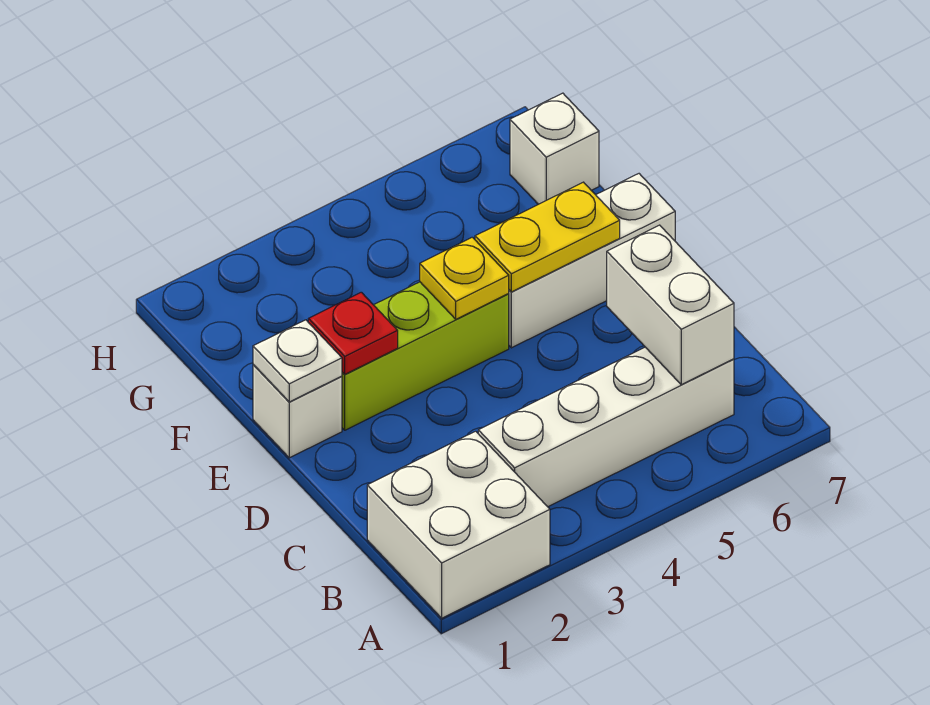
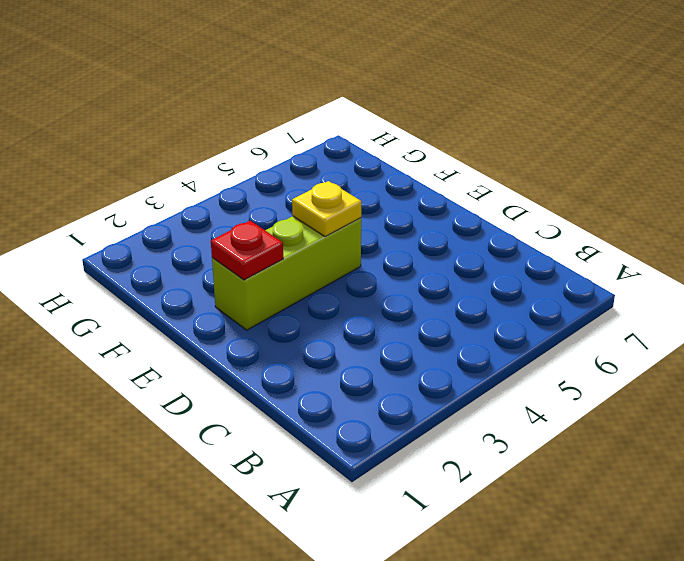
none -> white 2x2 brick [367,431,550,618]
none -> white 1x4 brick [478,347,734,507]

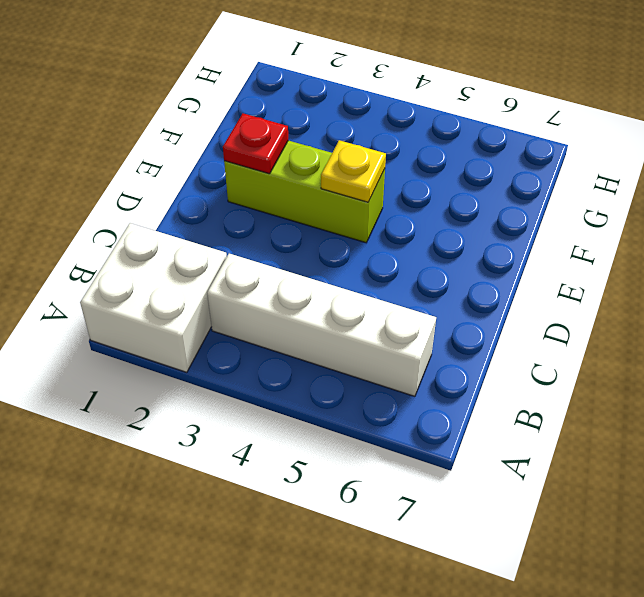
none -> white 1x1 brick [253,365,342,458]
none -> white 1x3 brick [509,174,675,348]

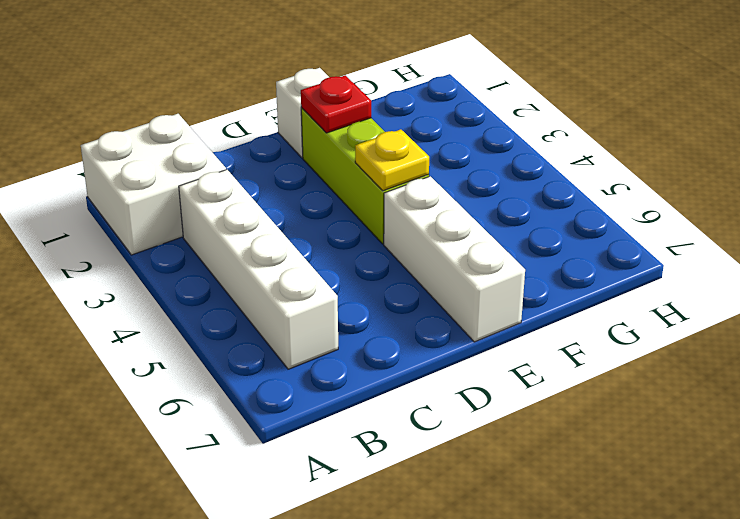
none -> white 1x1 brick [510,93,599,204]
none -> white 1x2 brick [607,225,734,385]

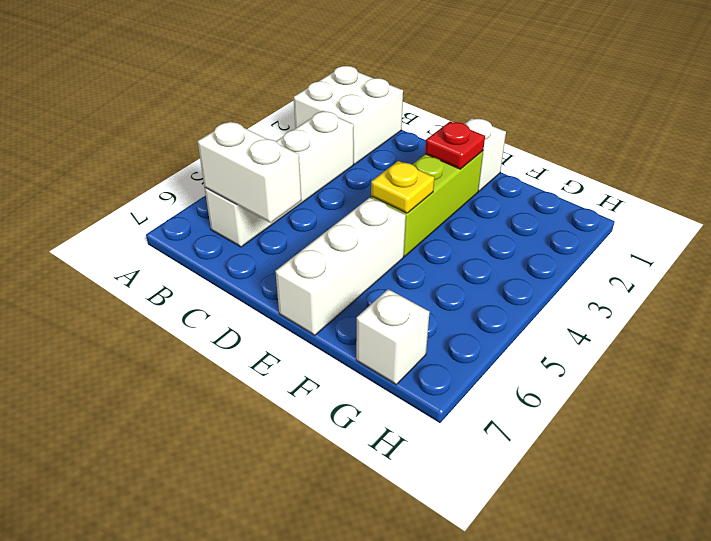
none -> white 1x1 plate [253,320,342,402]
none -> yellow 1x2 plate [475,182,620,292]

